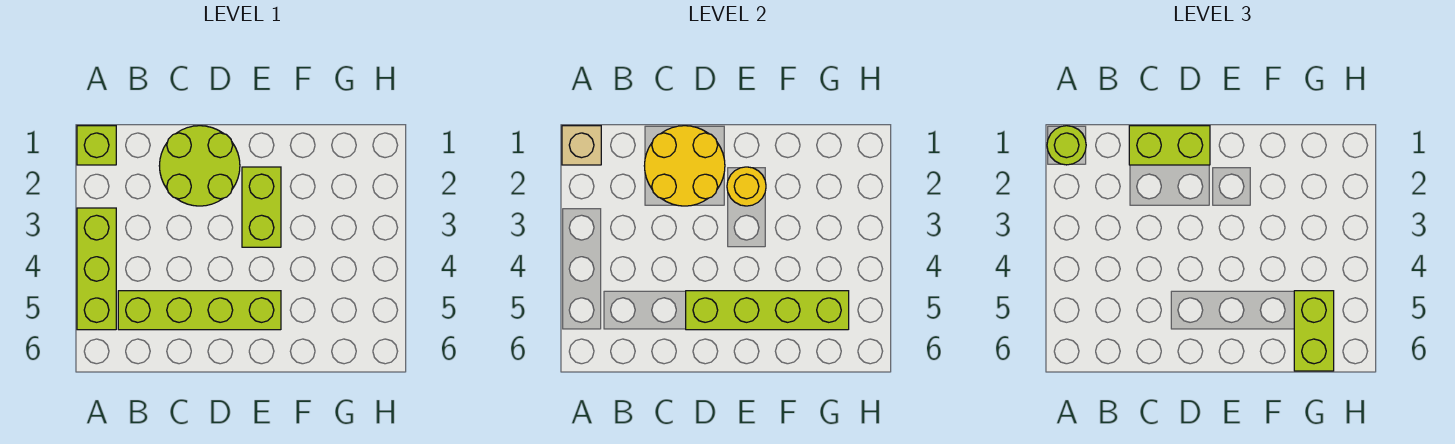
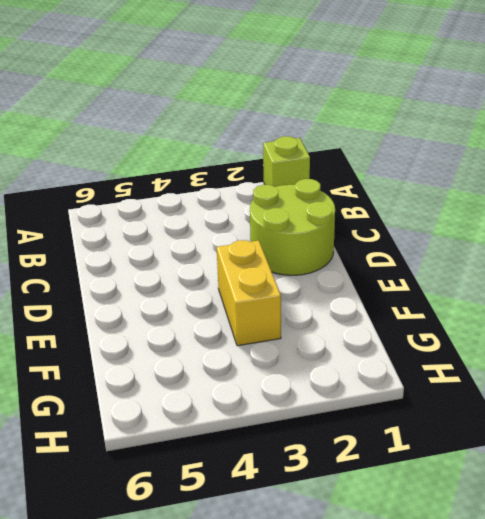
yellow 1x2 brick [217,240,281,346] -> lime 1x2 brick [242,167,281,247]
none -> lime 1x3 brick [77,208,116,330]
none -> lime 1x4 brick [118,291,281,330]
none -> tan 1x1 brick [562,126,601,165]

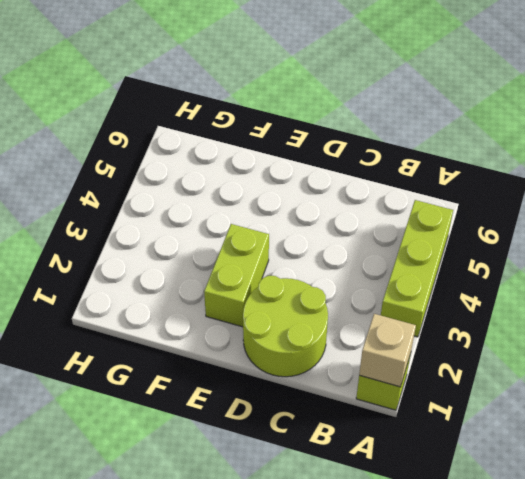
none -> lime 1x4 brick [118,291,281,330]
none -> yellow 2x2 round brick [644,126,725,206]
none -> lime 1x4 brick [686,291,849,330]

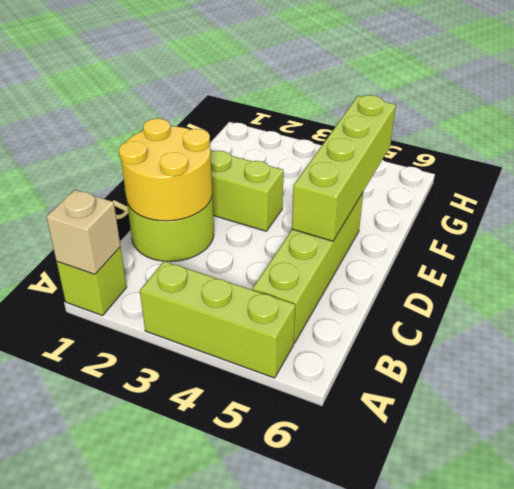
none -> yellow 1x1 round brick [727,167,766,206]
none -> lime 1x1 round brick [1047,126,1086,165]
none -> lime 1x2 brick [1129,126,1210,165]

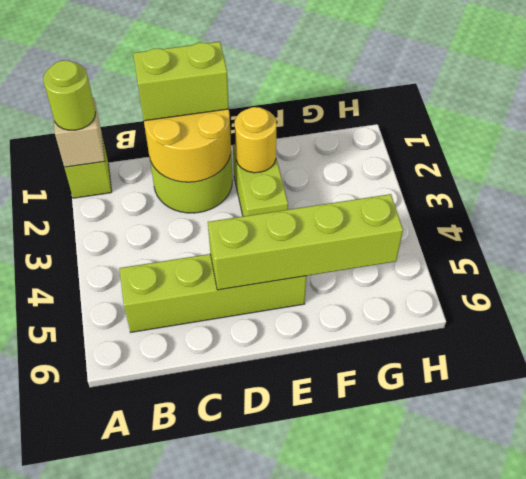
none -> lime 1x3 brick [77,208,116,330]
none -> lime 1x2 brick [1294,291,1334,371]

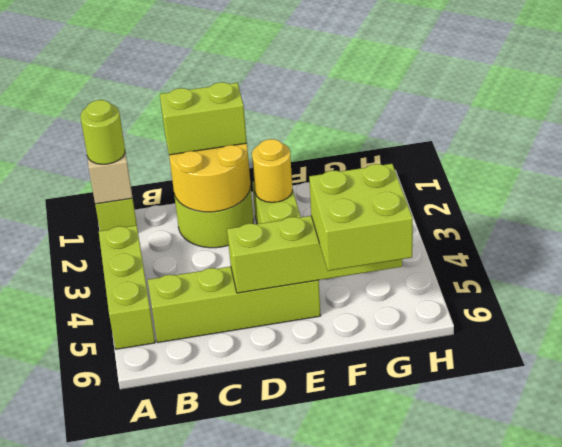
lime 2x2 brick [309,164,413,271] -> lime 1x2 brick [1294,291,1334,371]

